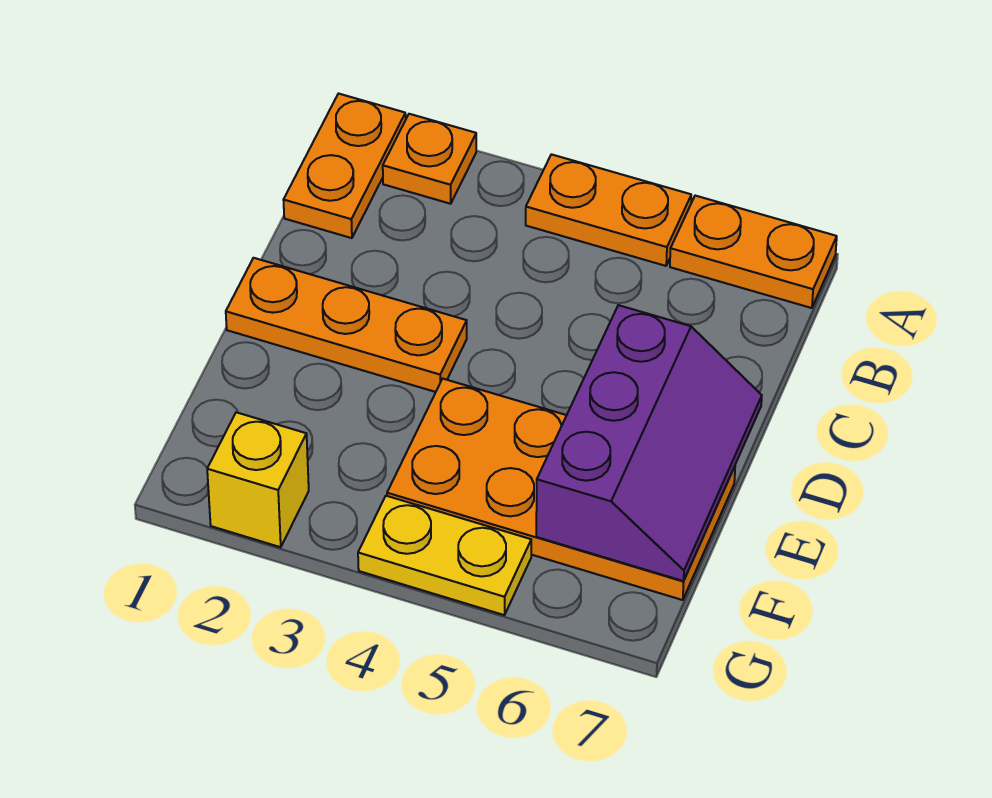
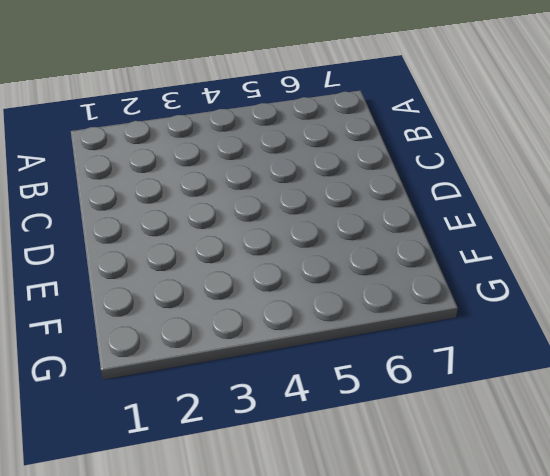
none -> orange 1x2 plate [284,94,406,238]
none -> orange 1x1 plate [383,114,476,204]

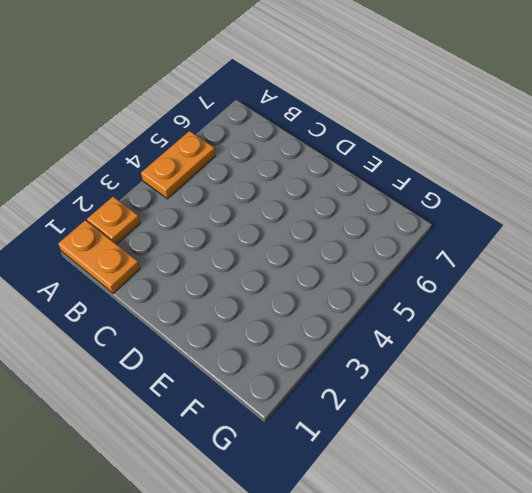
none -> orange 1x2 plate [670,196,837,308]
none -> orange 1x3 plate [226,258,467,392]

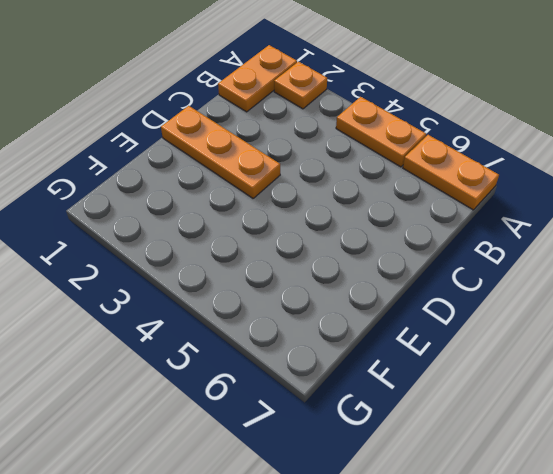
none -> orange 2x4 plate [387,379,735,600]
none -> yellow 1x1 brick [207,412,309,547]

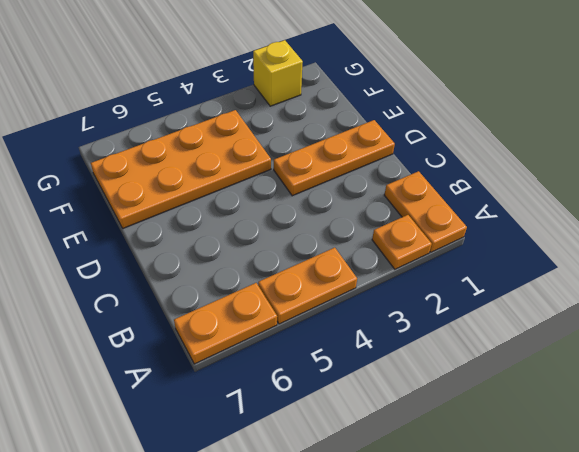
none -> yellow 1x2 plate [358,496,531,615]
none -> purple 2x3 slope [536,305,762,581]

